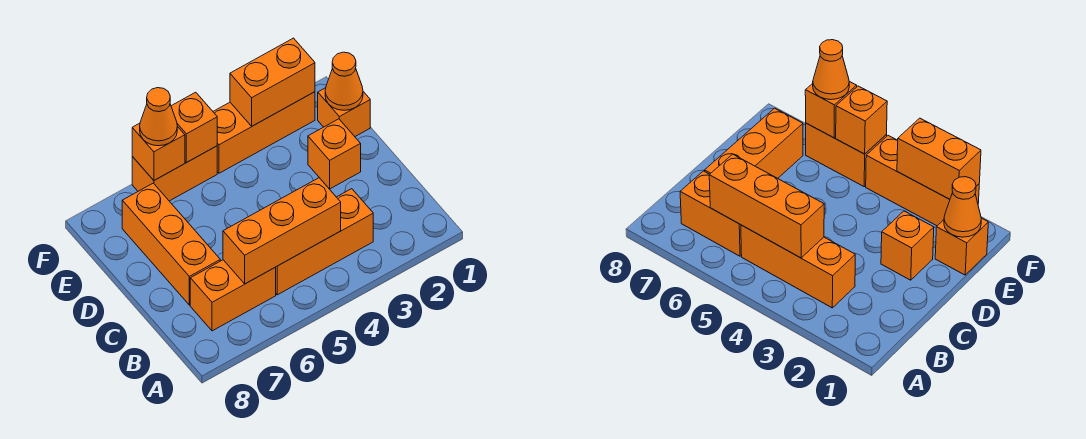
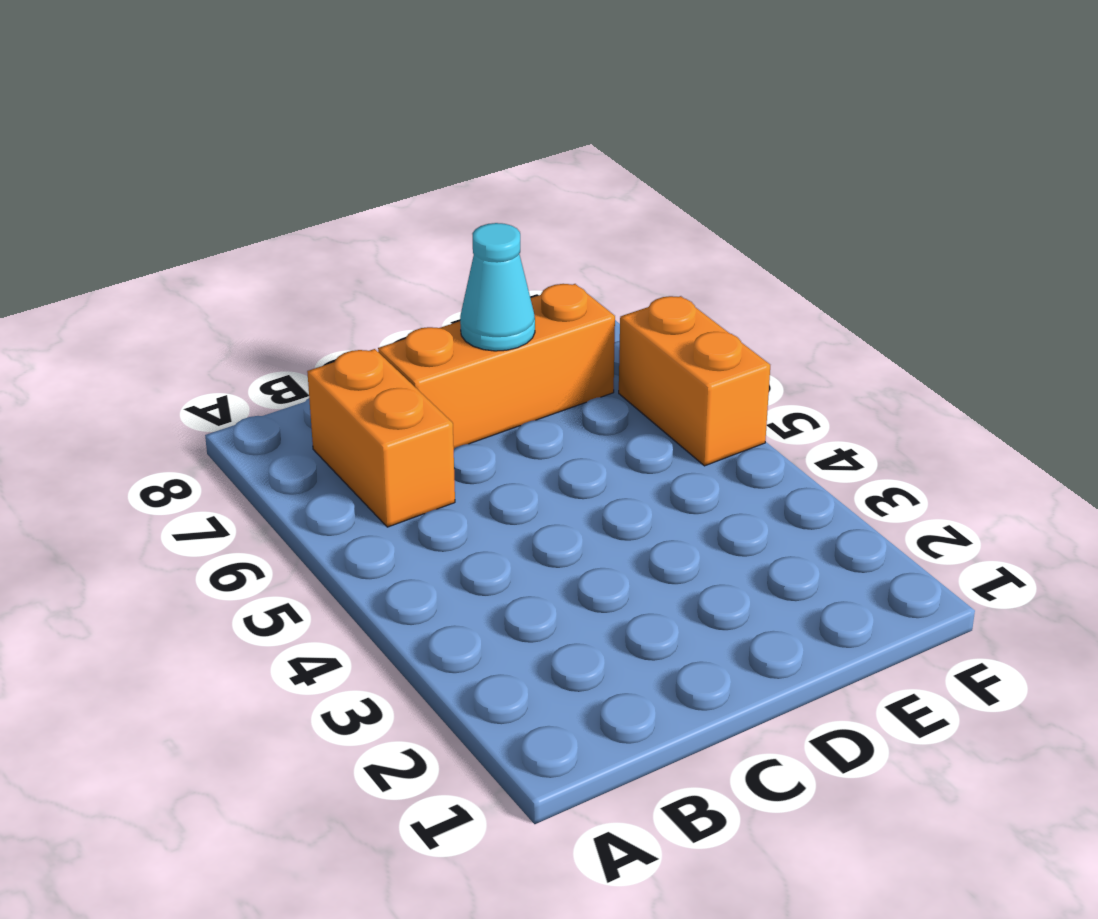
cyan 1x1 cone [460,223,535,351] -> none
none -> orange 1x3 brick [276,189,373,295]
none -> orange 1x1 brick [308,119,361,189]
none -> orange 1x1 brick [318,88,370,136]

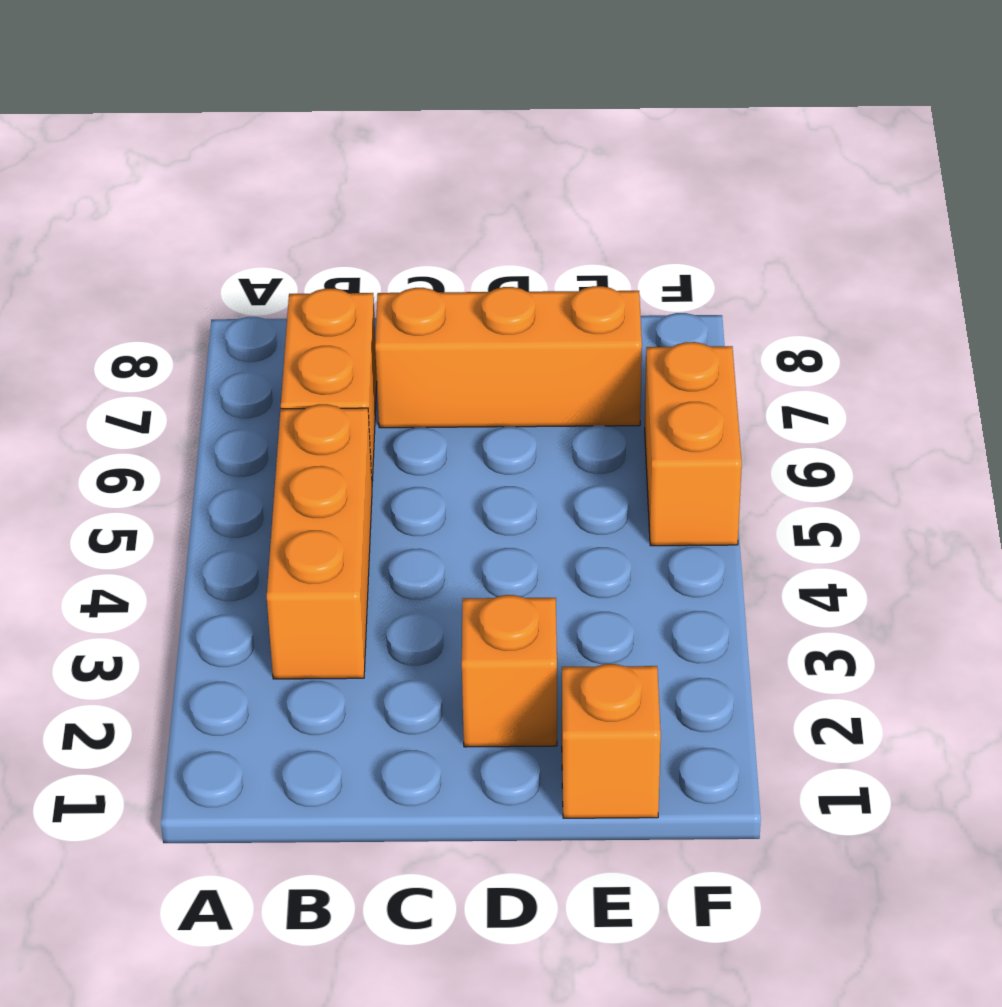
none -> orange 1x3 brick [213,92,315,173]
none -> orange 1x3 brick [223,178,341,284]
none -> orange 1x1 cone [325,52,363,110]

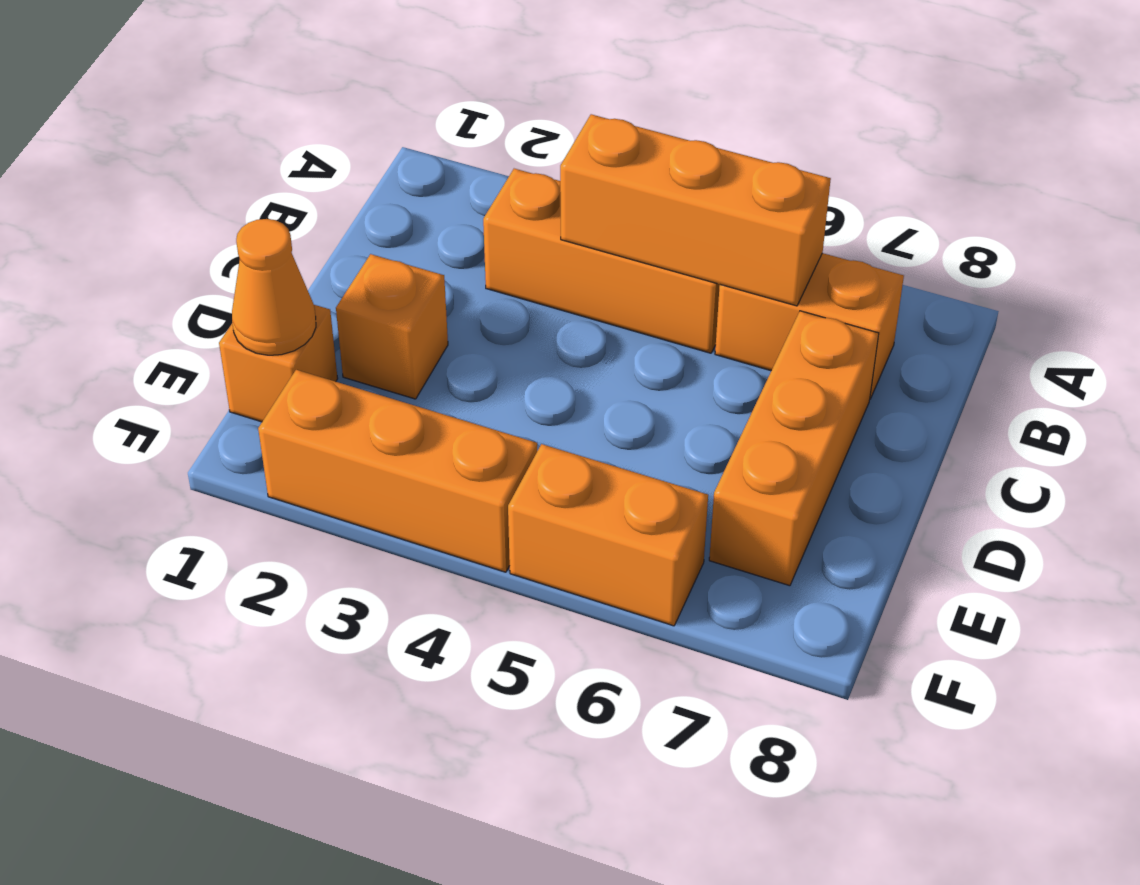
none -> orange 1x2 brick [230,38,315,126]
none -> orange 1x1 brick [171,92,217,162]
none -> orange 1x1 brick [132,123,185,180]

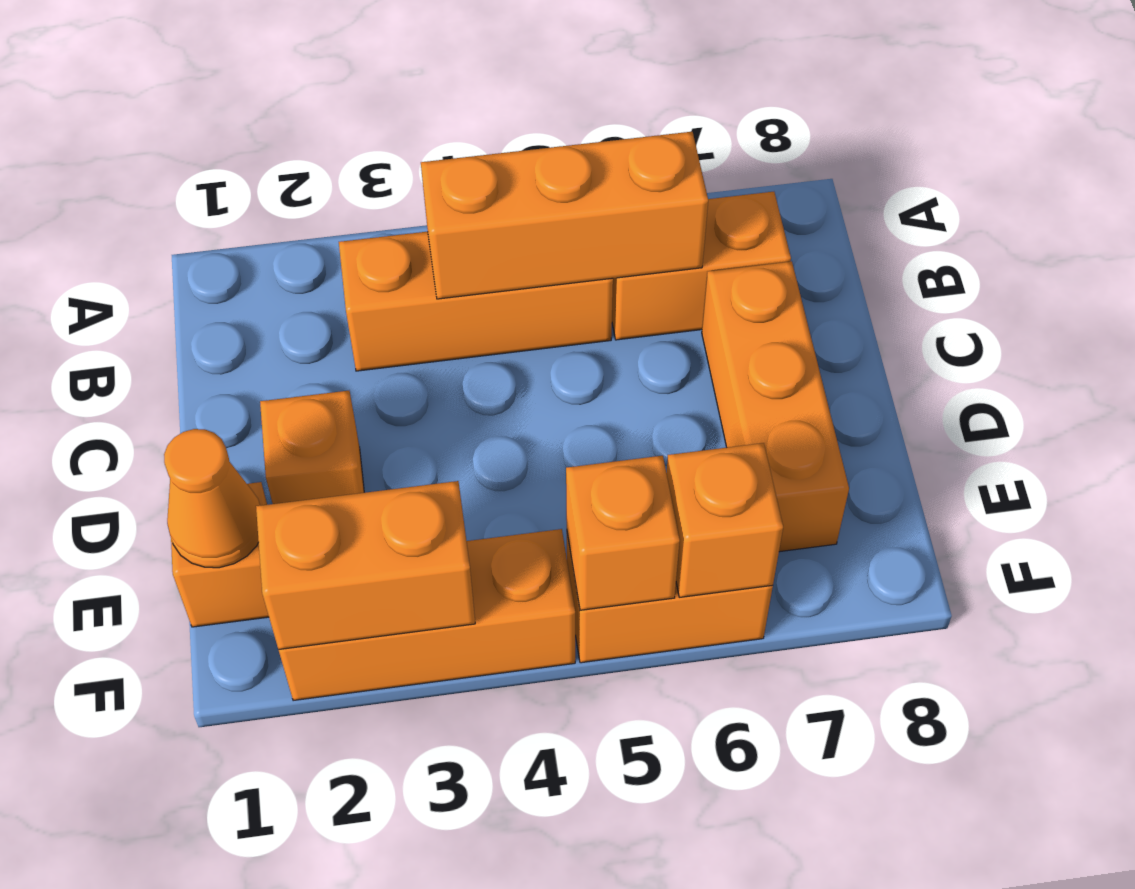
none -> orange 1x1 cone [140,88,177,146]

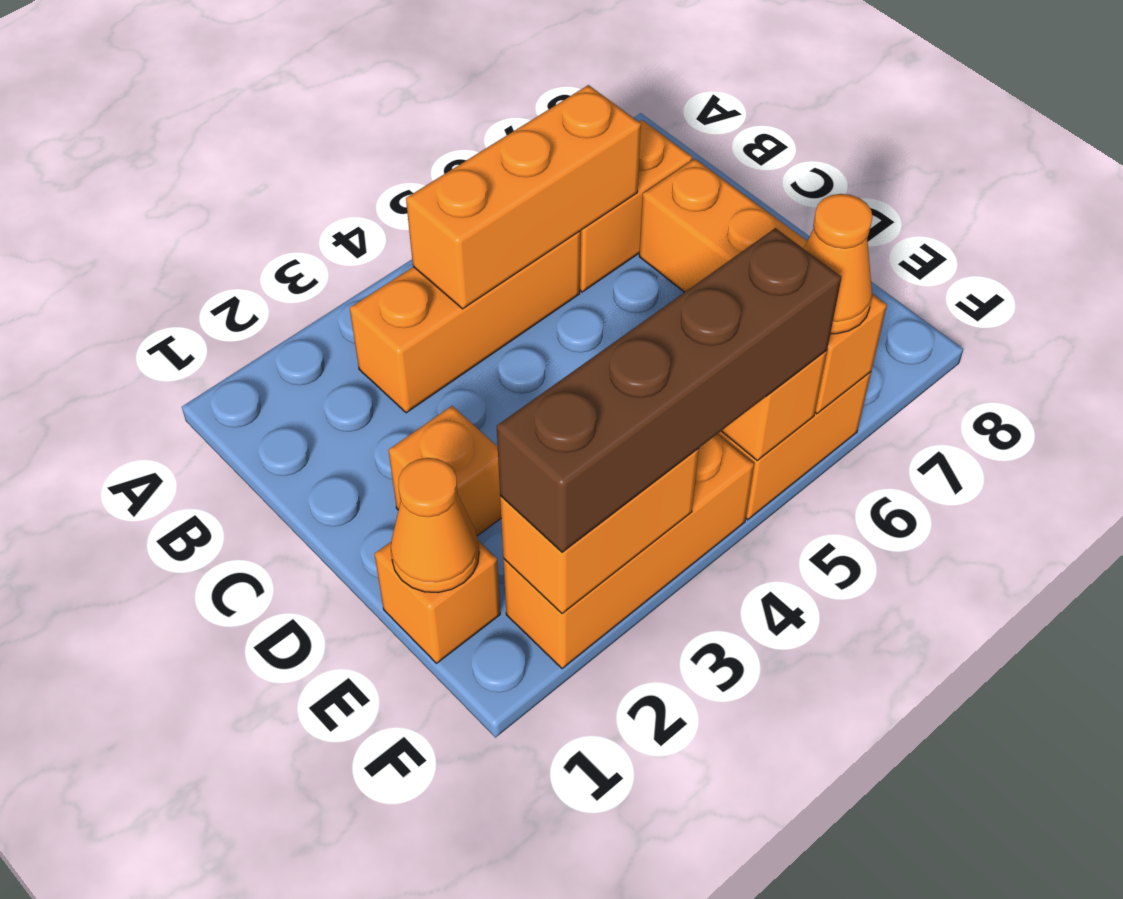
brown 1x4 brick [497,228,842,552] -> none

